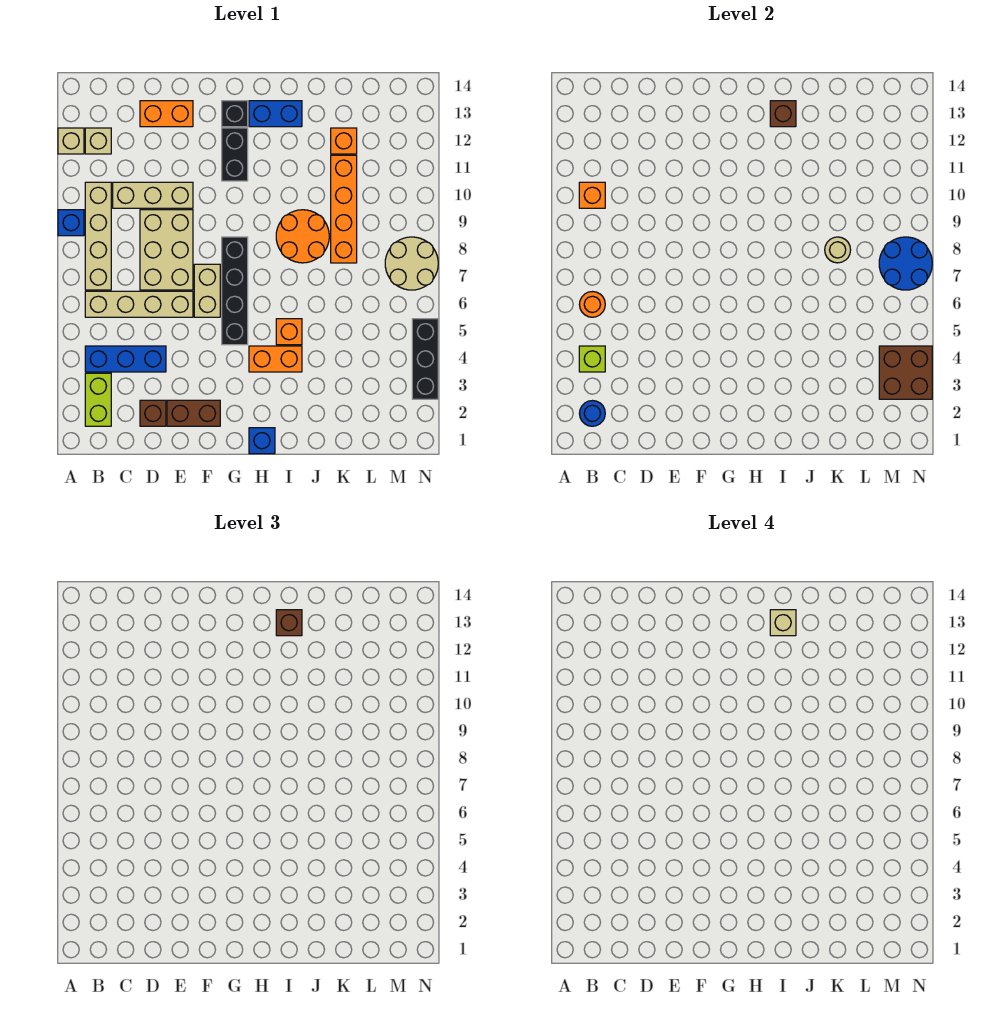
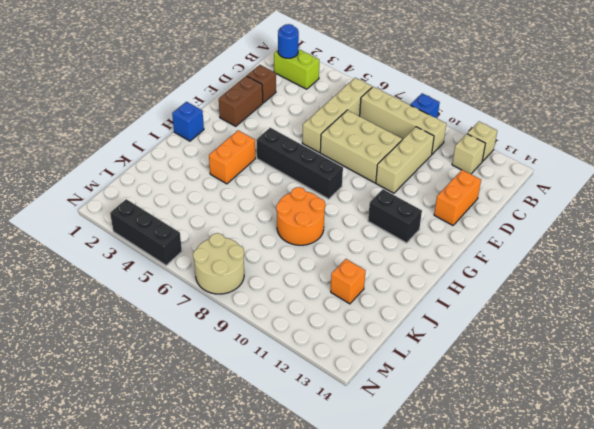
none -> blue 1x3 brick [85,346,166,372]
none -> tan 1x2 brick [194,264,220,317]
none -> black 1x1 brick [222,101,248,127]
none -> blue 1x2 brick [249,101,302,127]

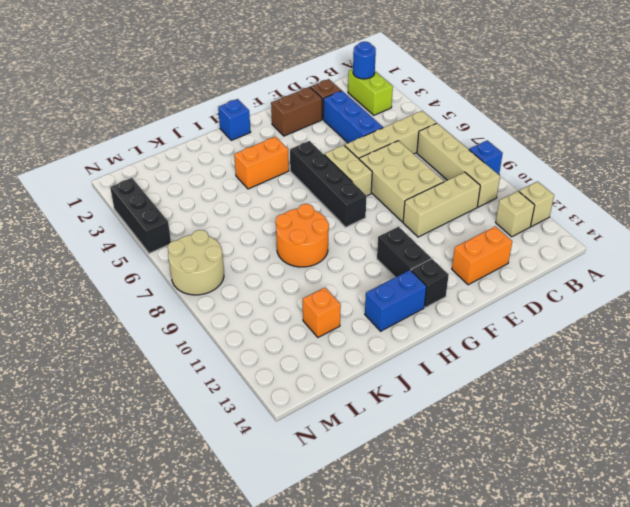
blue 1x3 brick [323,91,383,143] -> blue 1x3 brick turned to [85,346,166,372]
none -> orange 1x1 brick [276,319,302,345]
none -> orange 1x4 brick [331,155,357,263]
none -> lime 1x1 brick [579,346,605,372]
none -> orange 1x1 round brick [579,292,605,317]

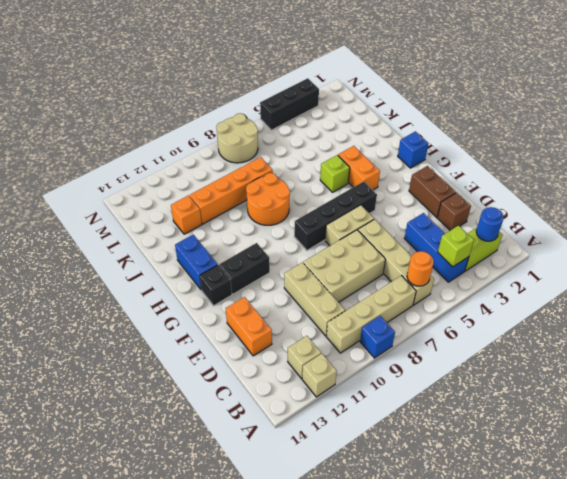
lime 1x1 brick [320,155,350,192] -> orange 1x1 brick [276,319,302,345]
none -> orange 1x1 brick [579,182,605,208]
none -> brown 1x1 brick [770,101,796,127]
none -> tan 1x1 round brick [825,237,851,263]
none -> brown 2x2 brick [879,346,932,399]

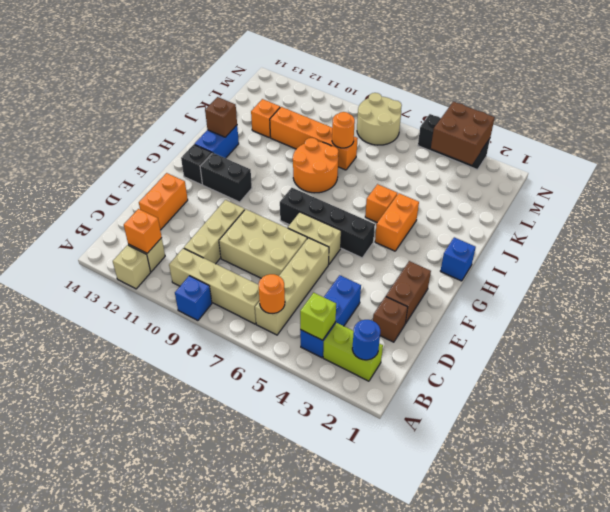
orange 1x1 brick [124,209,162,253] -> orange 1x1 brick moved to [579,182,605,208]
orange 1x1 round brick [332,112,355,148] -> tan 1x1 round brick [825,237,851,263]
none -> blue 2x2 round brick [879,237,932,290]
none -> brown 1x1 brick [276,610,302,636]
none -> tan 1x1 brick [770,610,796,636]

